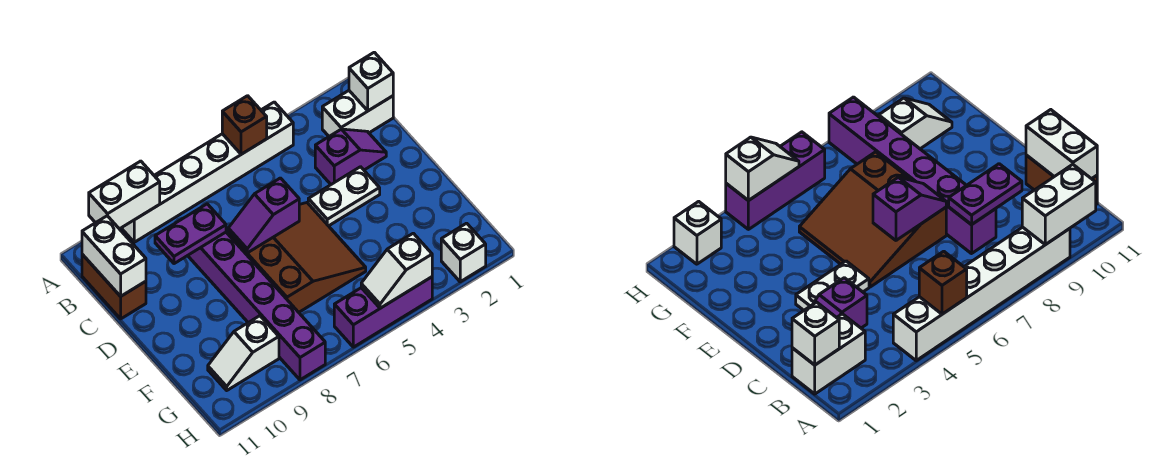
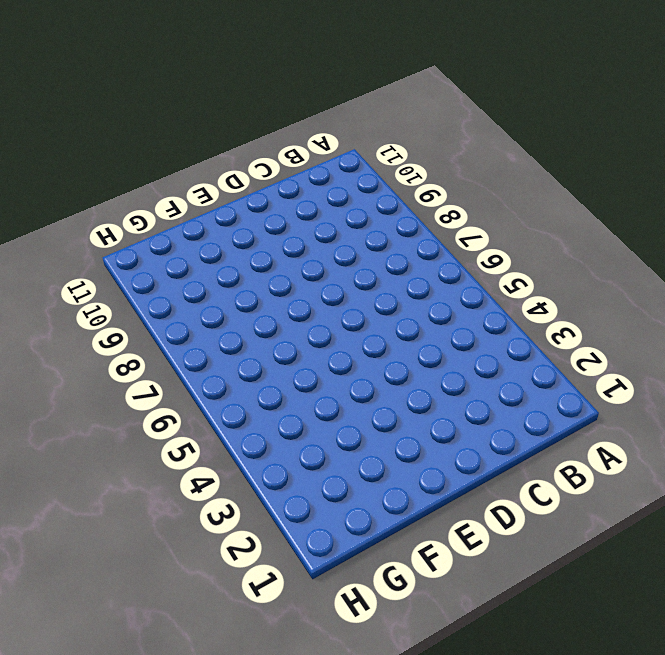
none -> white 1x6 brick [122,102,293,242]
none -> white 1x2 brick [322,91,393,136]
none -> brown 1x2 brick [82,254,146,319]

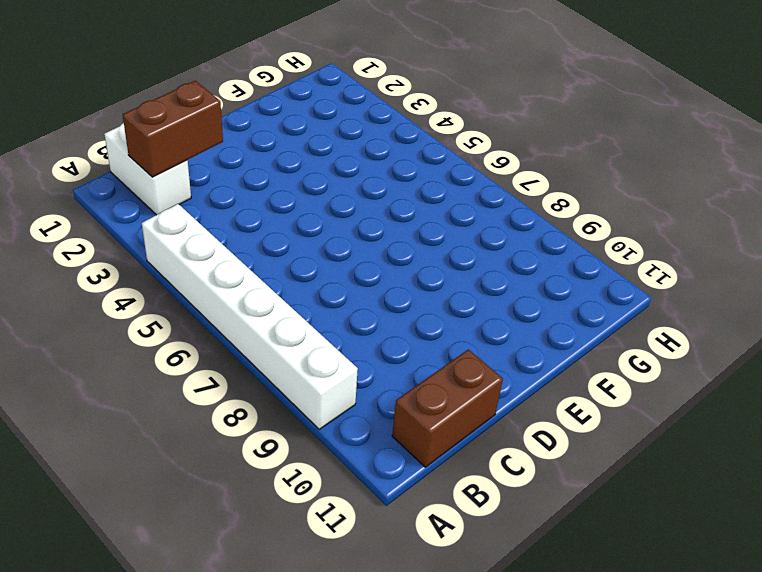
brown 1x2 brick [123,81,223,177] -> none
none -> purple 1x2 slope [315,129,386,184]
none -> purple 1x6 brick [188,232,325,380]
none -> white 1x2 plate [308,167,380,226]

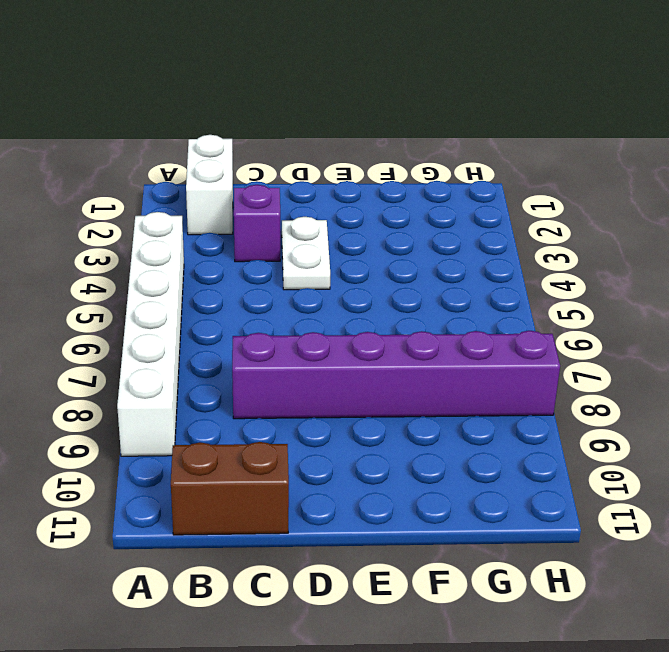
none -> brown 3x3 slope [228,203,366,312]
none -> white 1x2 slope [208,316,279,390]
none -> white 1x1 brick [441,223,486,282]

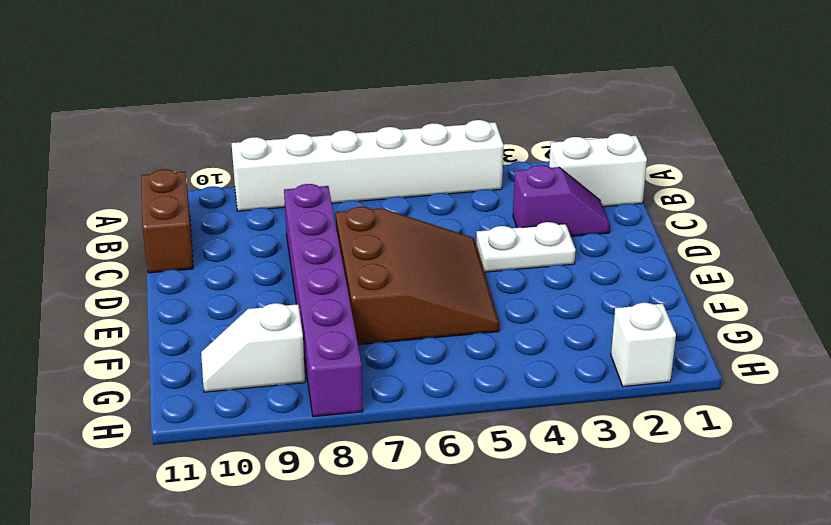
none -> purple 1x3 brick [334,277,432,347]
none -> brown 1x1 brick [222,96,267,154]
none -> white 1x2 brick [89,161,160,229]

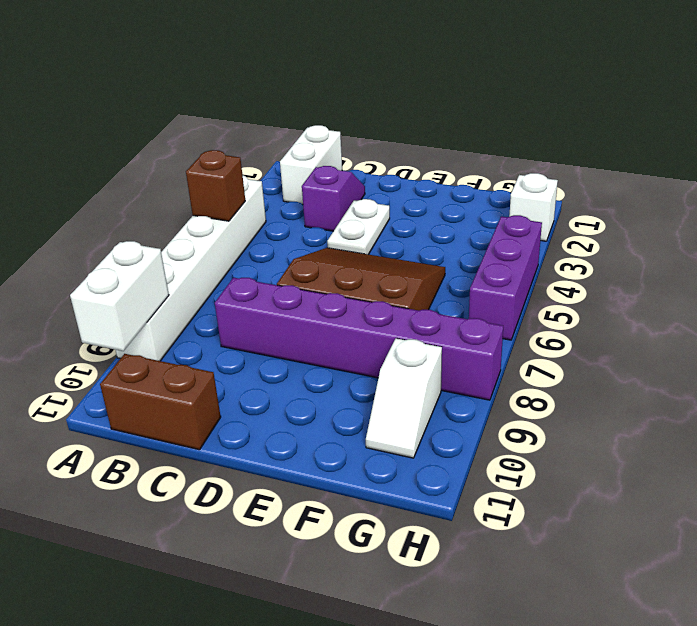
none -> white 1x1 brick [349,52,393,111]
none -> white 1x2 brick [82,216,146,296]
none -> purple 1x2 plate [155,204,226,264]

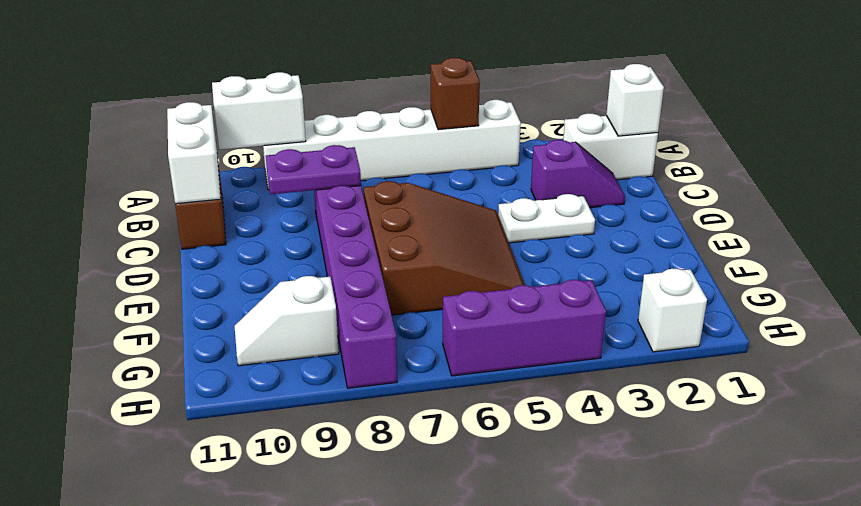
none -> purple 1x2 slope [228,178,299,253]
none -> white 1x2 slope [361,233,432,308]

